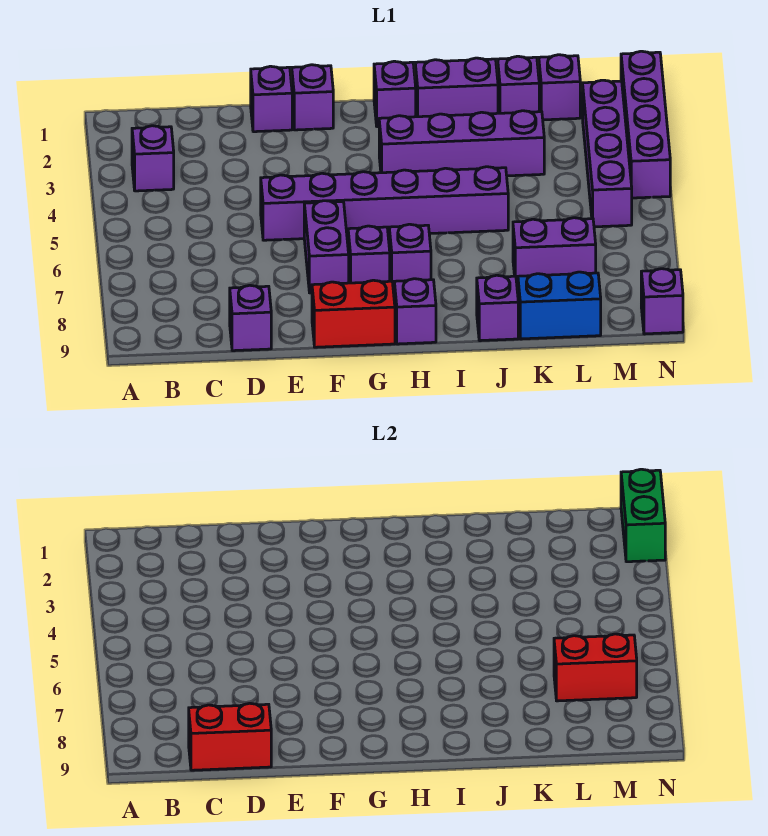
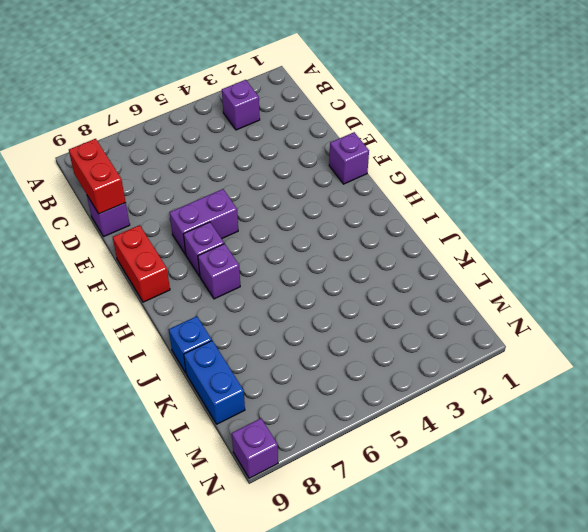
blue 1x1 brick [169,316,212,373] -> purple 1x1 brick [477,275,518,341]
none -> purple 1x1 brick [251,66,292,132]
none -> purple 1x6 brick [261,167,508,240]
none -> purple 1x1 brick [374,61,416,127]

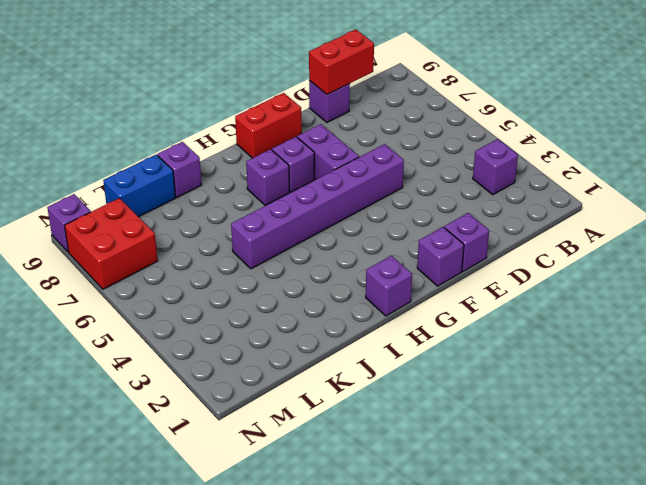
red 2x2 brick [65,198,158,289] -> none
none -> purple 1x4 brick [379,111,544,176]
none -> purple 1x1 brick [394,279,436,344]
none -> purple 1x2 brick [415,58,498,117]

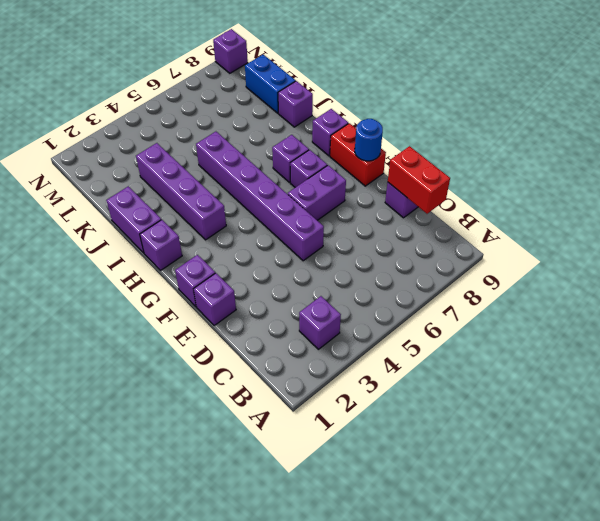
blue 1x1 round brick [355,119,383,161] -> none
none -> purple 1x1 brick [498,56,539,113]
none -> purple 1x2 brick [513,218,596,285]
none -> purple 1x1 brick [539,55,580,120]

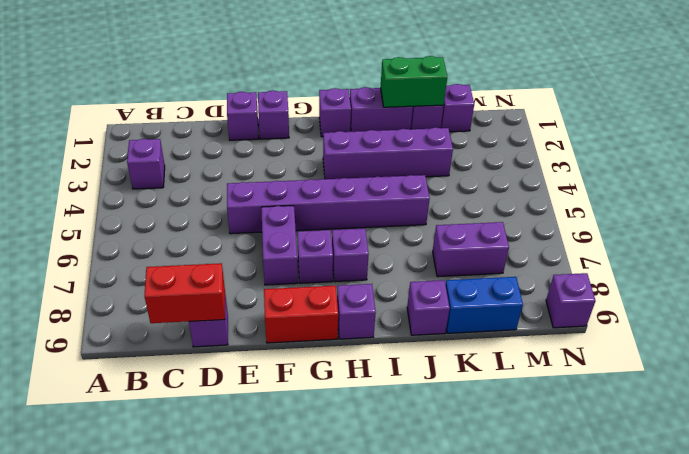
green 1x2 brick [380,56,447,107] -> green 1x2 brick turned to [621,469,665,562]
none -> purple 1x4 brick [583,80,632,227]
none -> purple 1x4 brick [621,51,670,198]
none -> red 1x2 brick [554,634,637,701]

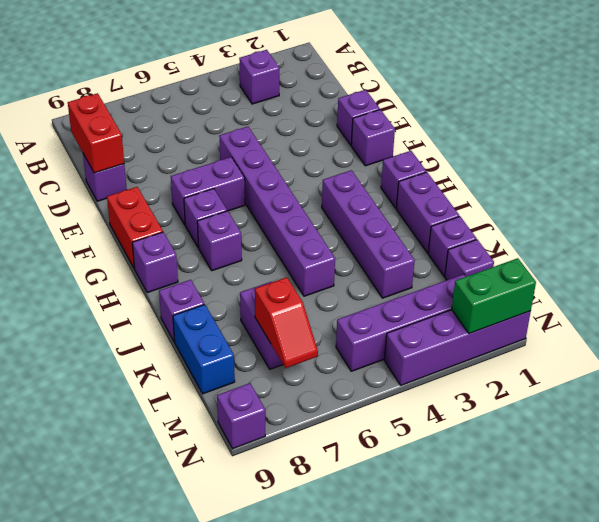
red 1x2 slope [255,277,318,368] -> red 1x2 brick [554,634,637,701]

